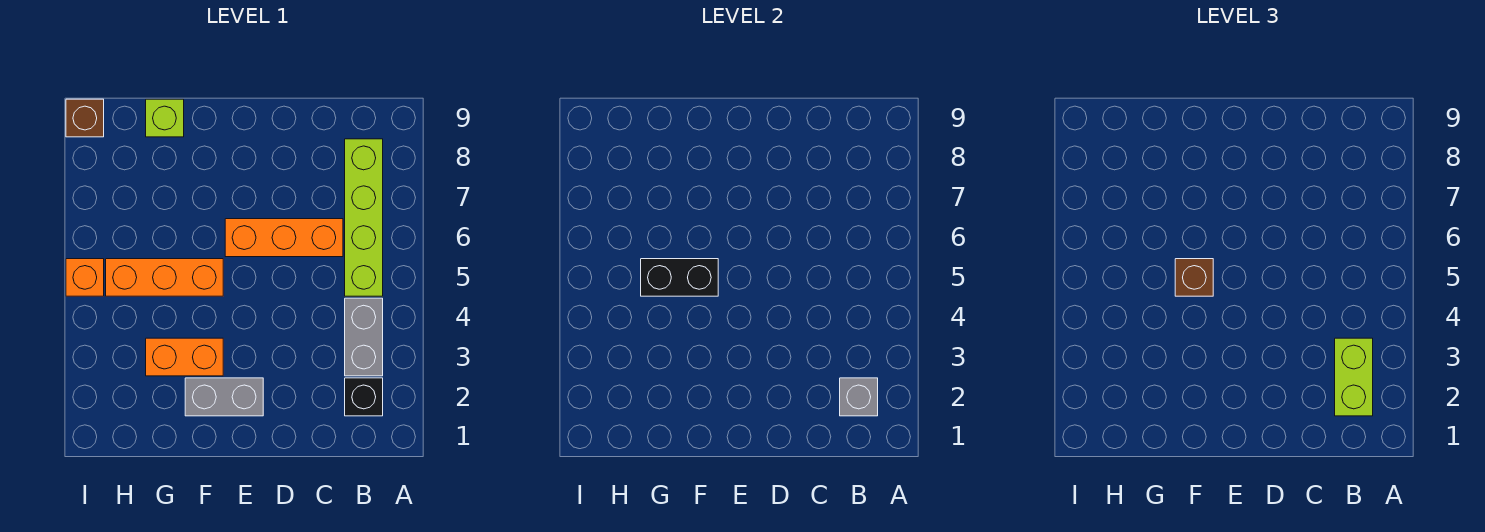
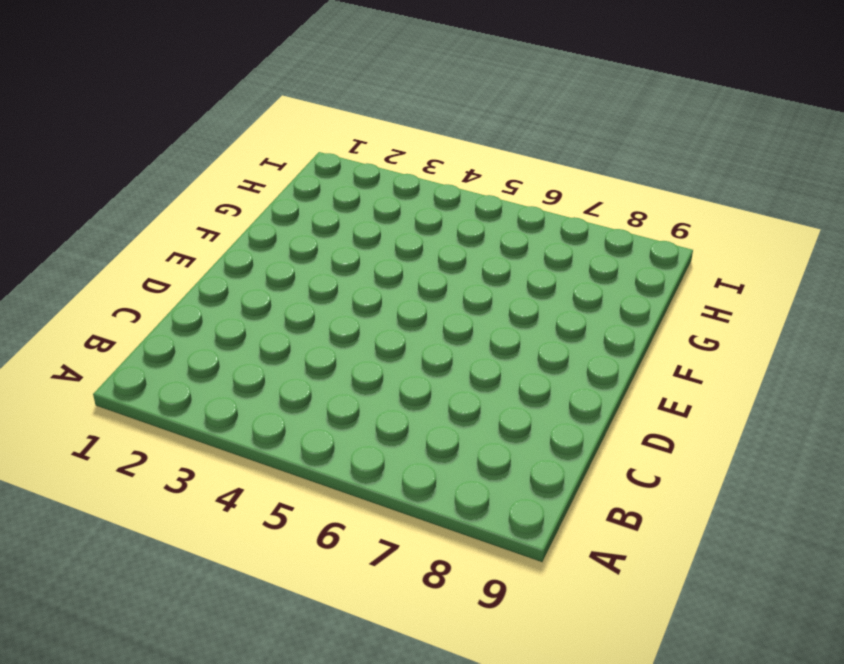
none -> black 1x1 brick [345,378,383,416]
none -> grey 1x2 brick [345,298,383,376]
none -> lime 1x4 brick [345,139,383,296]

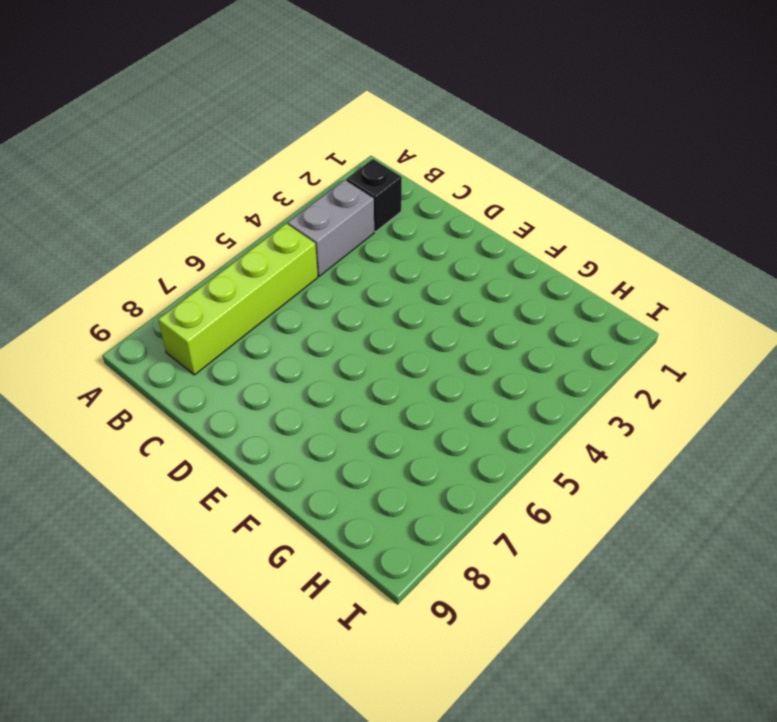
none -> orange 1x3 brick [225,219,343,257]
none -> grey 1x2 brick [185,378,263,416]
none -> orange 1x2 brick [146,338,223,376]

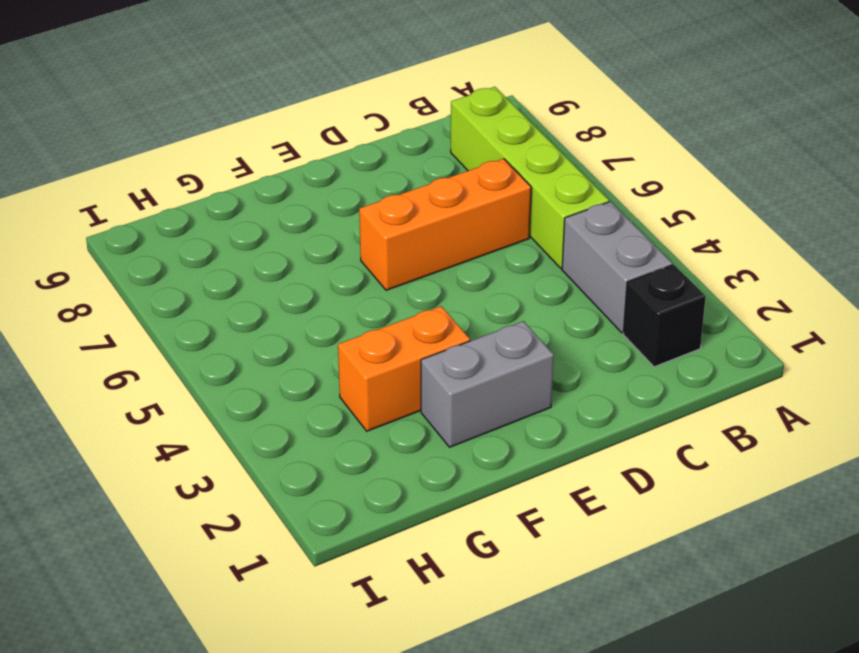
none -> orange 1x3 brick [106,259,223,296]
none -> lime 1x1 brick [146,99,184,137]
none -> orange 1x1 brick [66,259,104,296]

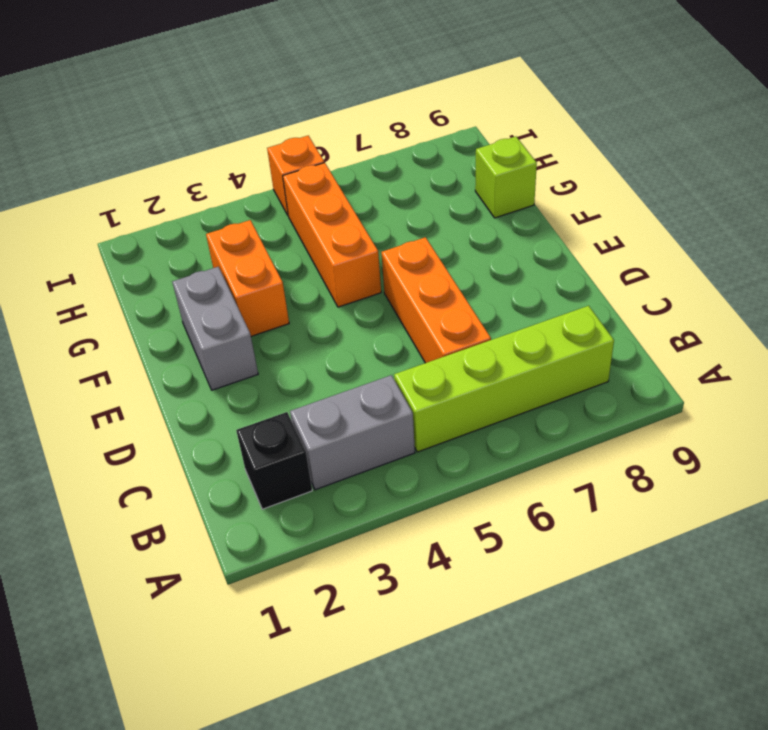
none -> brown 1x1 brick [66,99,104,137]
none -> grey 1x1 brick [840,378,878,416]
none -> black 1x2 brick [641,259,718,296]

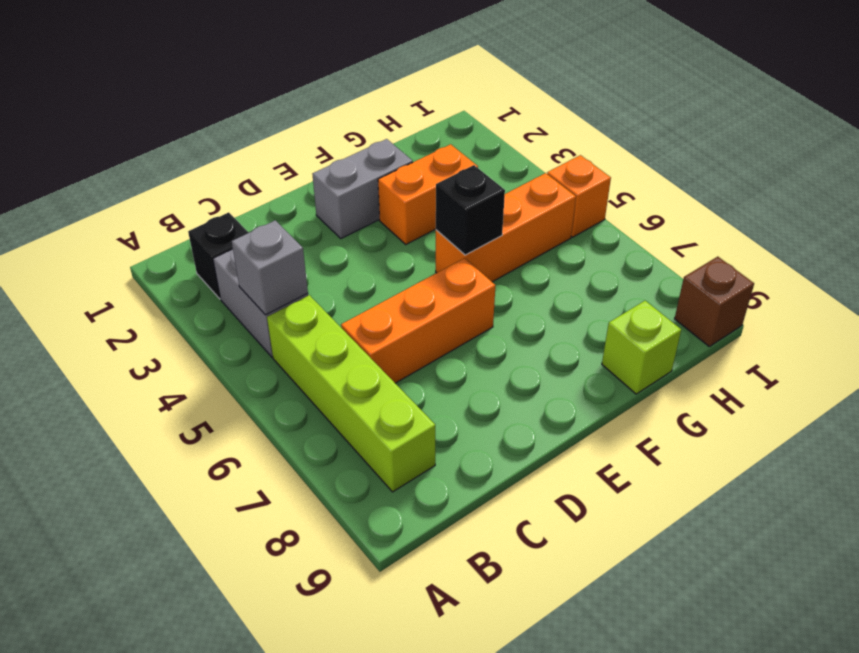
grey 1x1 brick [232,220,308,315] -> grey 1x1 brick moved to [840,378,878,416]
black 1x1 brick [436,165,505,255] -> black 1x2 brick [641,259,718,296]
none -> lime 1x2 brick [1335,338,1373,416]
none -> brown 1x1 brick [1175,259,1213,296]

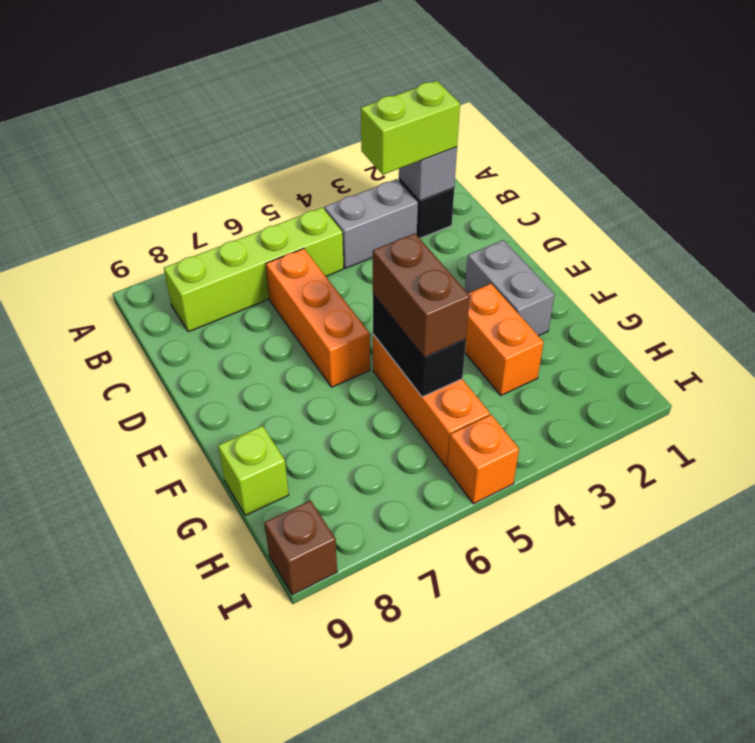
brown 1x2 brick [373,233,470,357] -> brown 1x1 brick [1175,259,1213,296]

